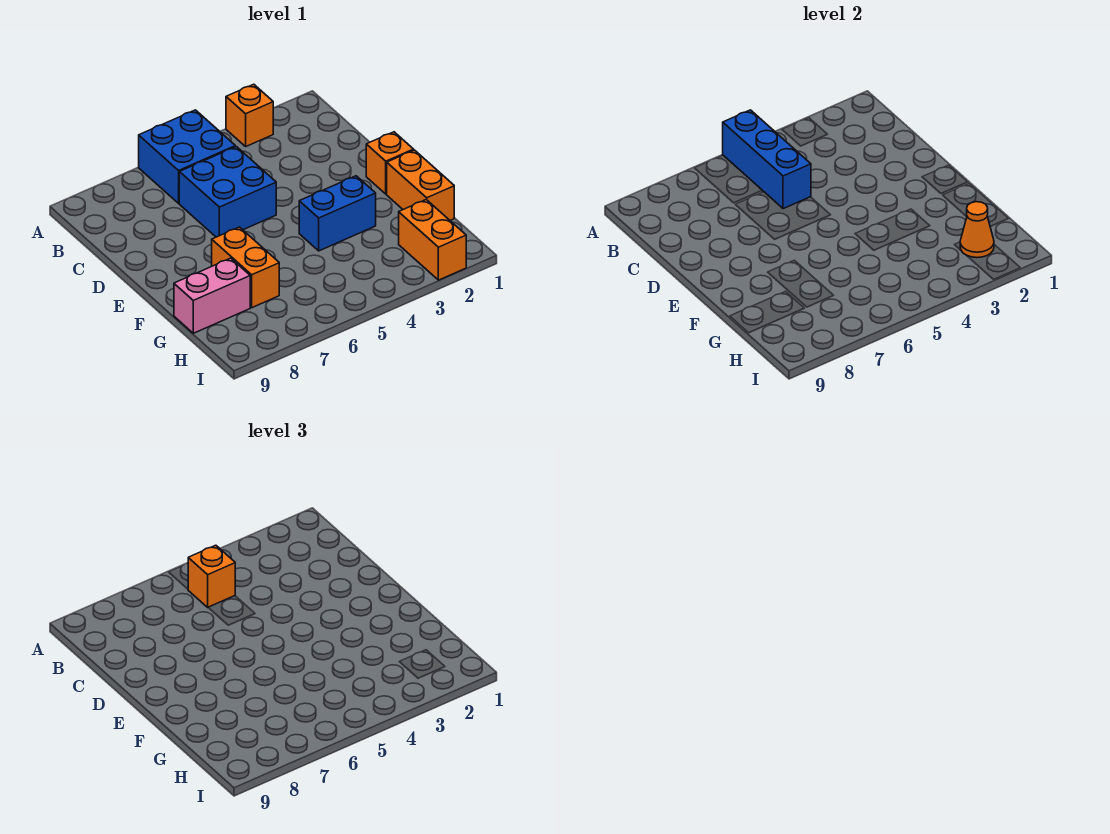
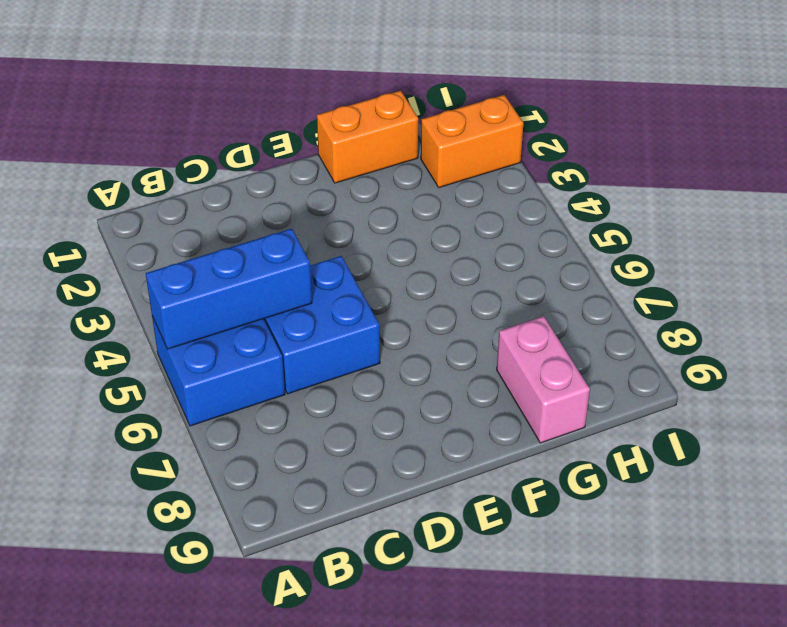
none -> orange 1x1 brick [226,84,273,146]
none -> orange 1x1 brick [366,132,414,194]
none -> blue 1x2 brick [299,176,376,251]

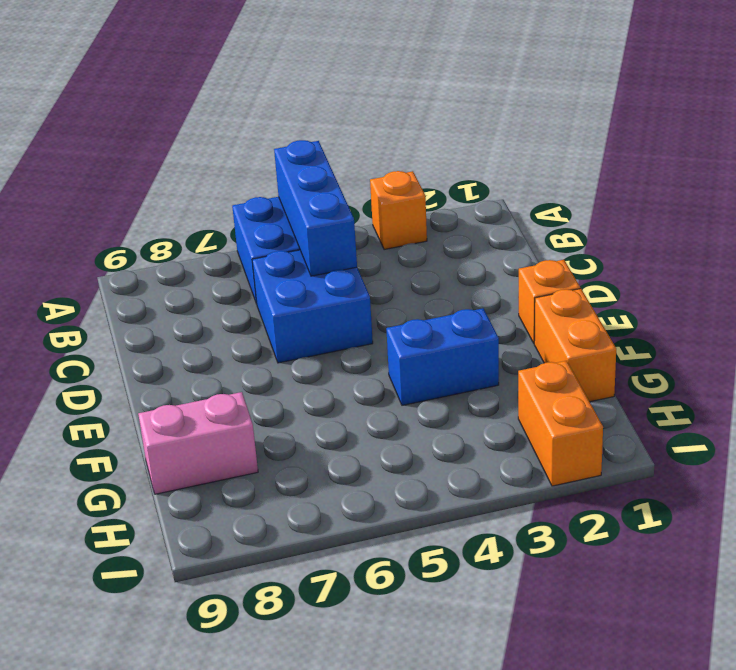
none -> orange 1x2 brick [212,227,279,308]
none -> orange 1x1 cone [960,202,994,258]
none -> orange 1x1 brick [188,545,235,607]

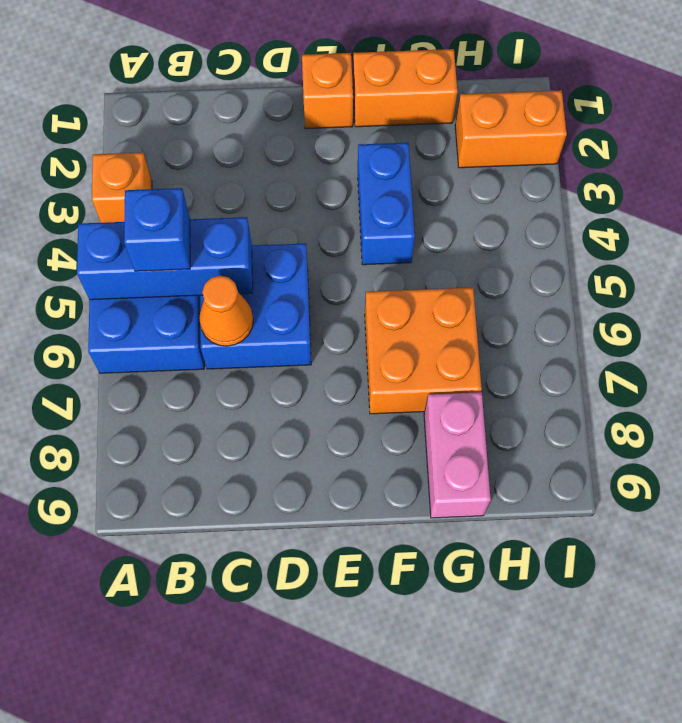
blue 1x1 brick [124,188,190,271] -> orange 1x1 brick [188,545,235,607]
orange 1x1 cone [199,276,253,346] -> orange 1x1 cone moved to [960,202,994,258]
orange 2x2 brick [365,287,482,414] -> orange 1x2 brick [212,227,279,308]

